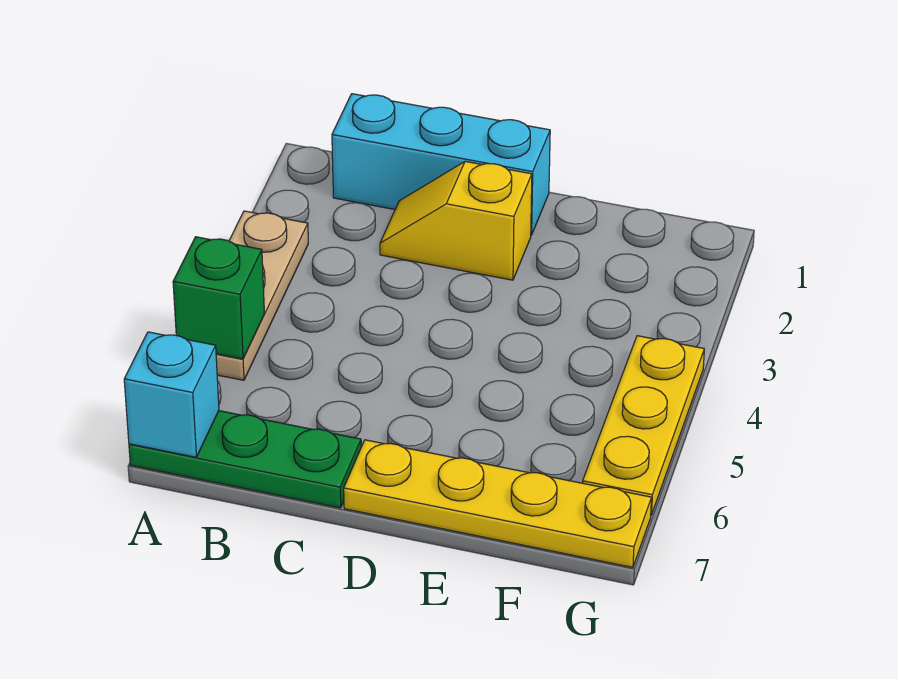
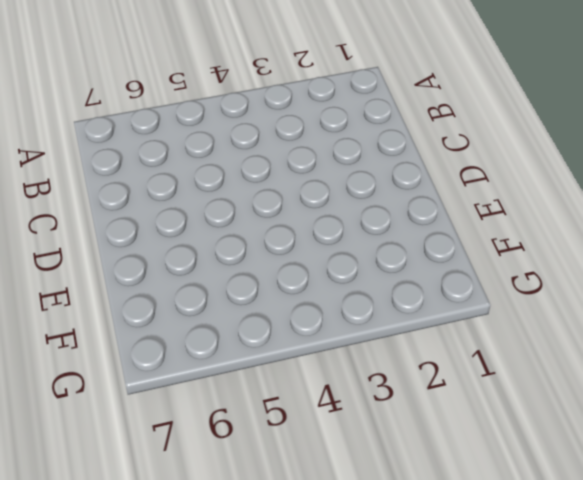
none -> tan 1x3 plate [216,211,308,380]
none -> green 1x3 plate [129,411,361,508]

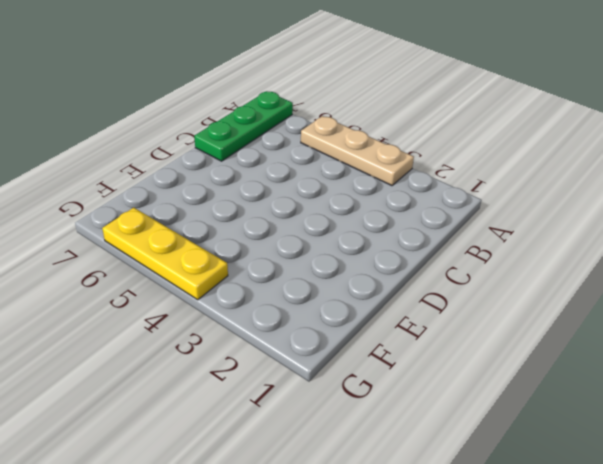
none -> cyan 1x3 brick [332,94,550,235]
none -> yellow 1x2 slope [380,161,532,280]

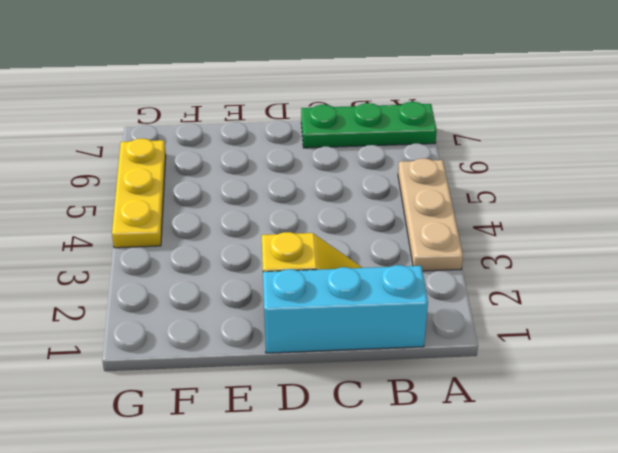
none -> yellow 1x4 plate [344,440,652,567]
none -> green 1x1 brick [173,237,264,359]

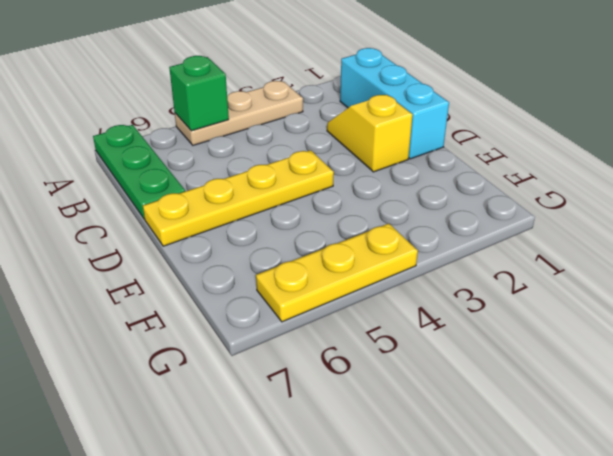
yellow 1x4 plate [143,150,334,246] -> yellow 1x4 plate turned to [344,440,652,567]
none -> cyan 1x1 brick [124,332,219,457]

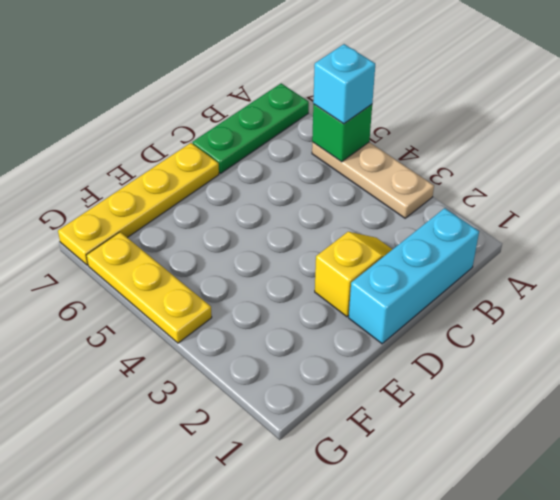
cyan 1x1 brick [313,44,375,124] -> cyan 1x1 brick moved to [124,332,219,457]

